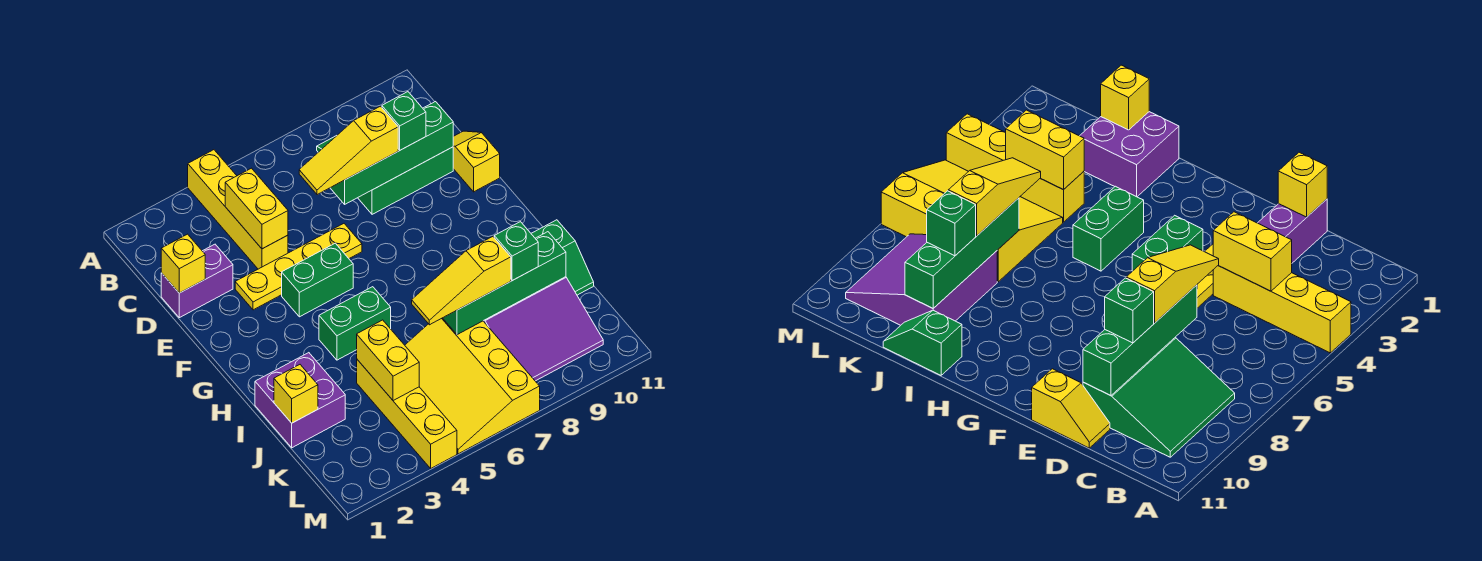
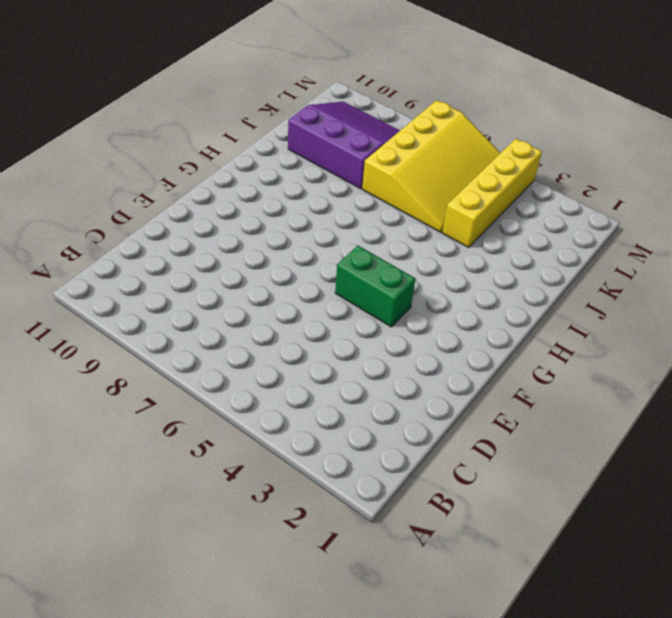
none -> yellow 1x4 brick [188,150,288,269]
none -> green 3x3 slope [317,136,453,214]
none -> purple 1x2 brick [161,244,233,318]

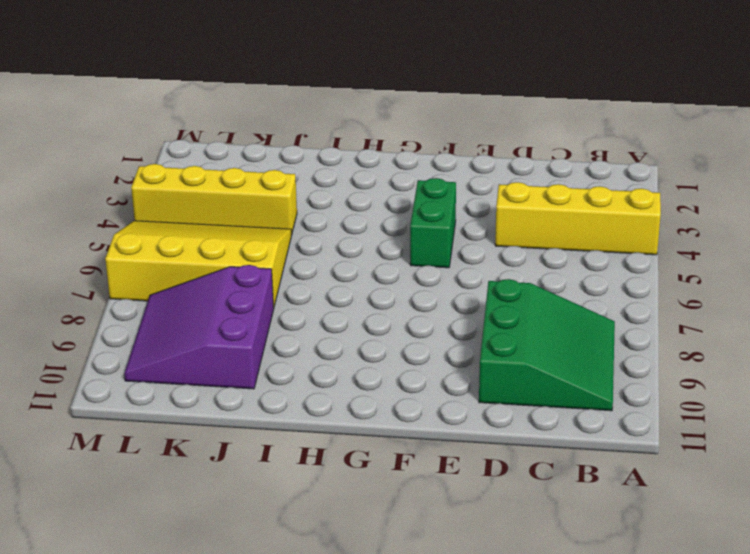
none -> purple 1x2 brick [161,244,233,318]
none -> yellow 1x2 slope [453,131,500,192]
none -> yellow 1x4 plate [235,224,362,310]

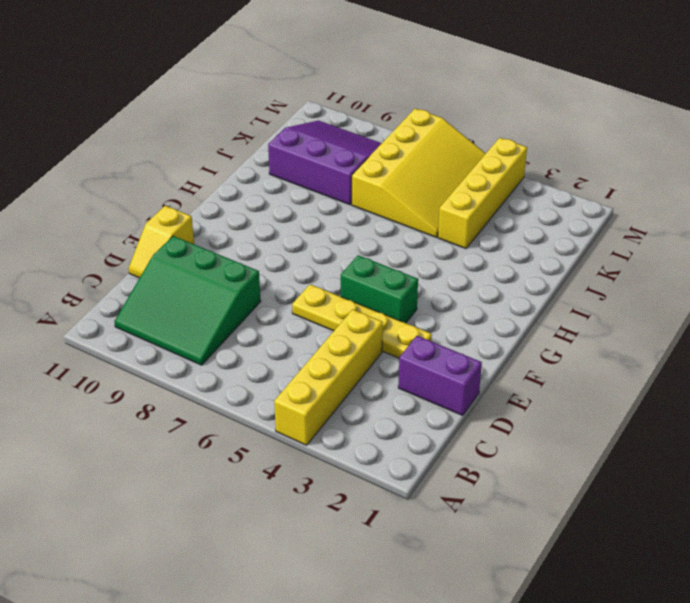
none -> green 1x2 brick [319,287,391,360]
none -> purple 2x2 brick [255,353,345,448]
none -> green 1x2 slope [531,220,594,295]

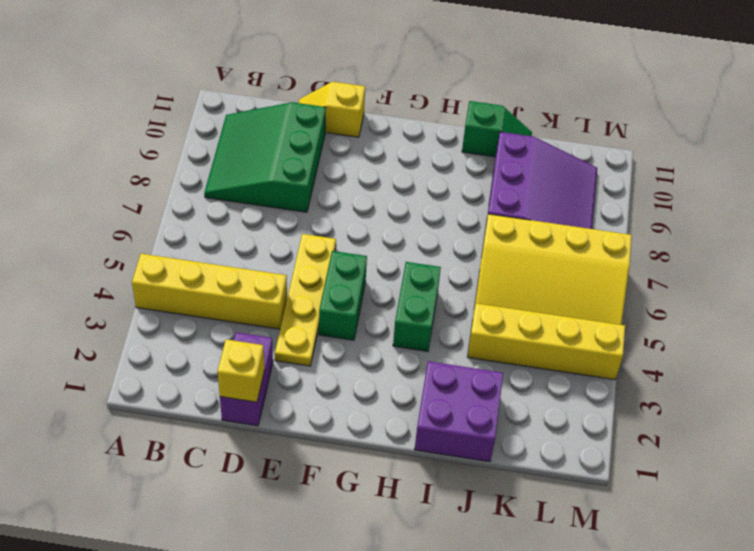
none -> yellow 1x2 brick [225,168,288,249]
none -> green 1x4 brick [331,102,453,204]
none -> yellow 1x1 brick [274,365,318,423]

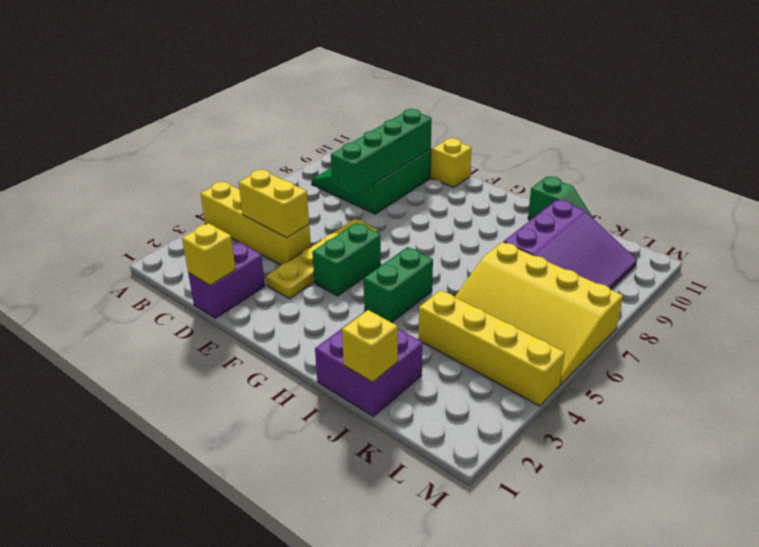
none -> yellow 1x2 brick [357,320,419,401]
none -> green 1x4 brick [443,232,566,335]
none -> yellow 1x3 slope [299,106,398,195]

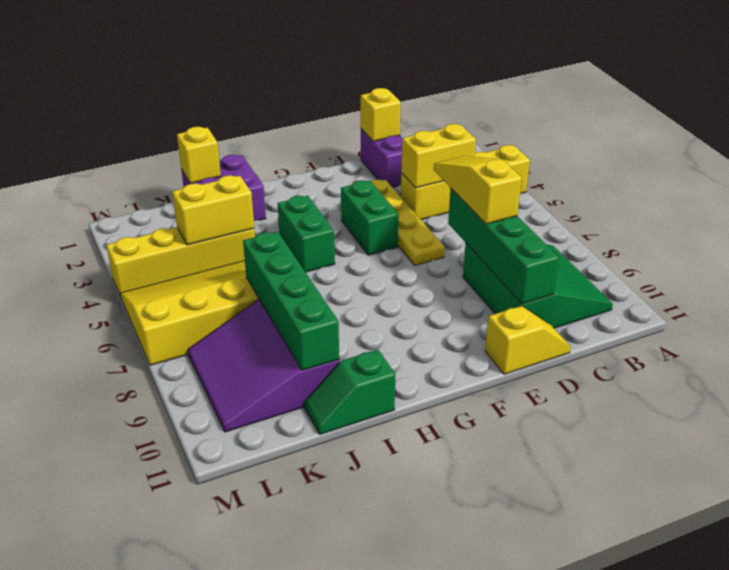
none -> green 1x1 brick [382,92,426,150]
none -> yellow 1x3 slope [412,237,511,325]
none -> green 1x1 brick [494,222,538,281]

